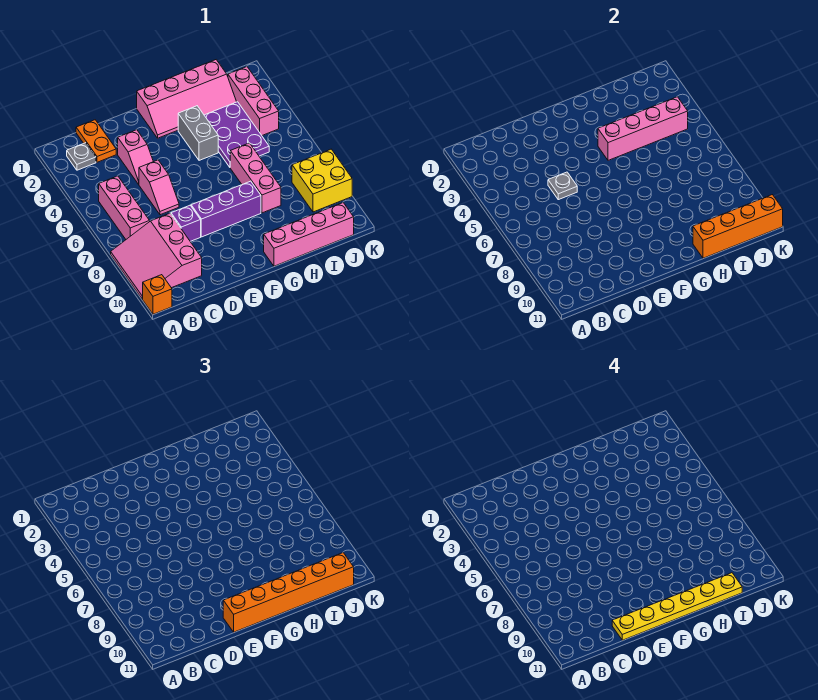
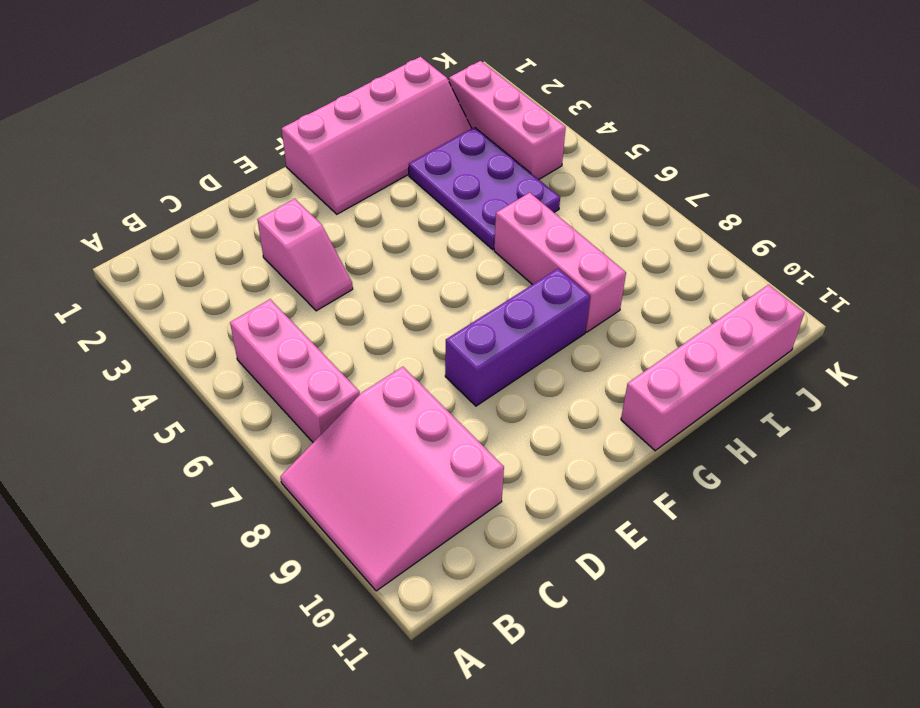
none -> orange 1x1 brick [143,275,172,314]
none -> grey 1x1 plate [67,143,96,170]
none -> orange 1x2 plate [76,120,116,162]

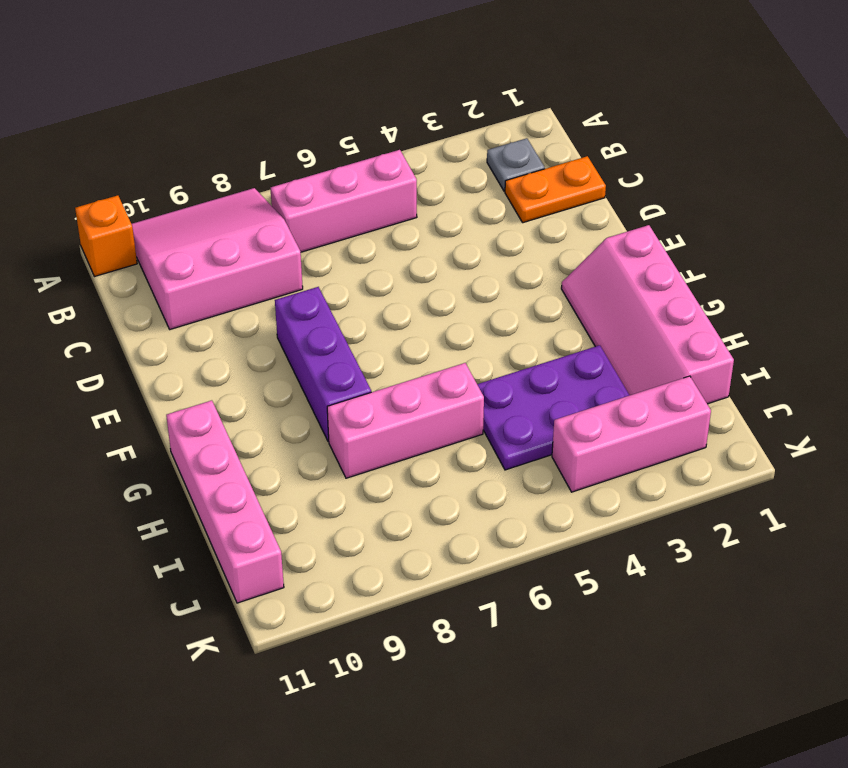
none -> pink 1x2 slope [118,130,153,184]
none -> pink 1x2 slope [139,160,179,215]
none -> purple 1x1 brick [171,205,201,241]

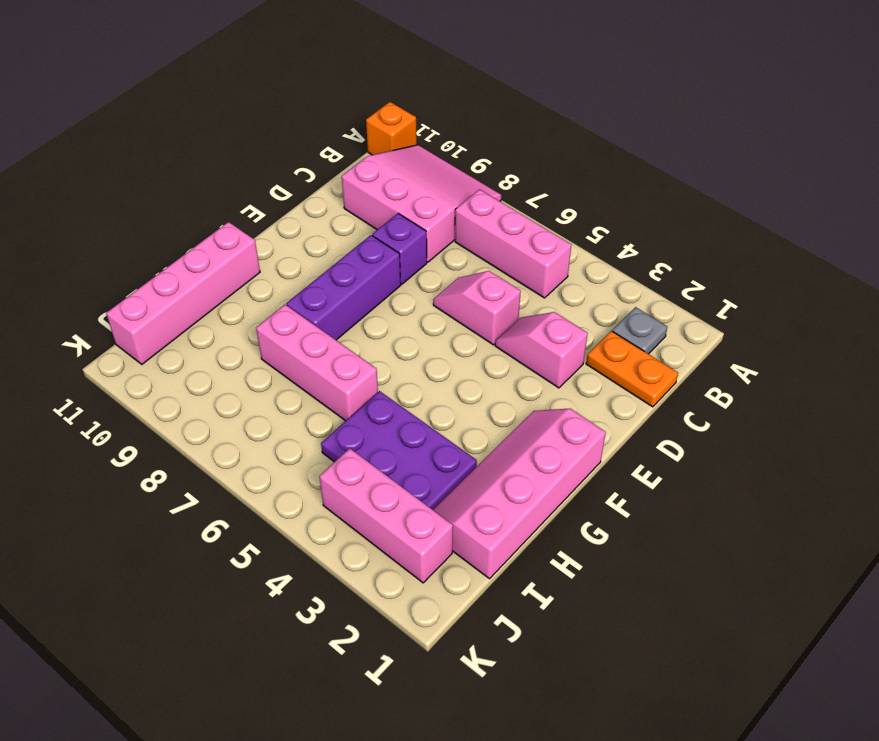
none -> grey 1x2 brick [178,106,218,160]
none -> yellow 2x2 brick [292,149,352,212]
none -> grey 1x1 plate [548,172,577,200]

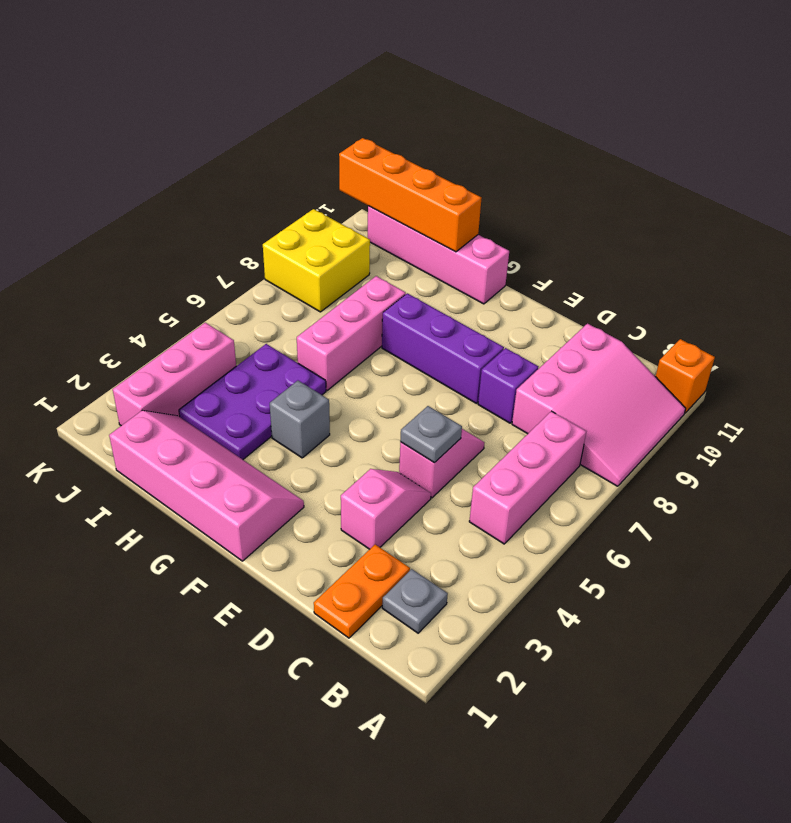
grey 1x1 brick [270,381,330,458] -> grey 1x2 brick [178,106,218,160]
none -> pink 1x4 brick [598,97,688,160]
none -> orange 1x6 brick [223,553,354,632]
none -> yellow 1x6 plate [612,573,742,640]

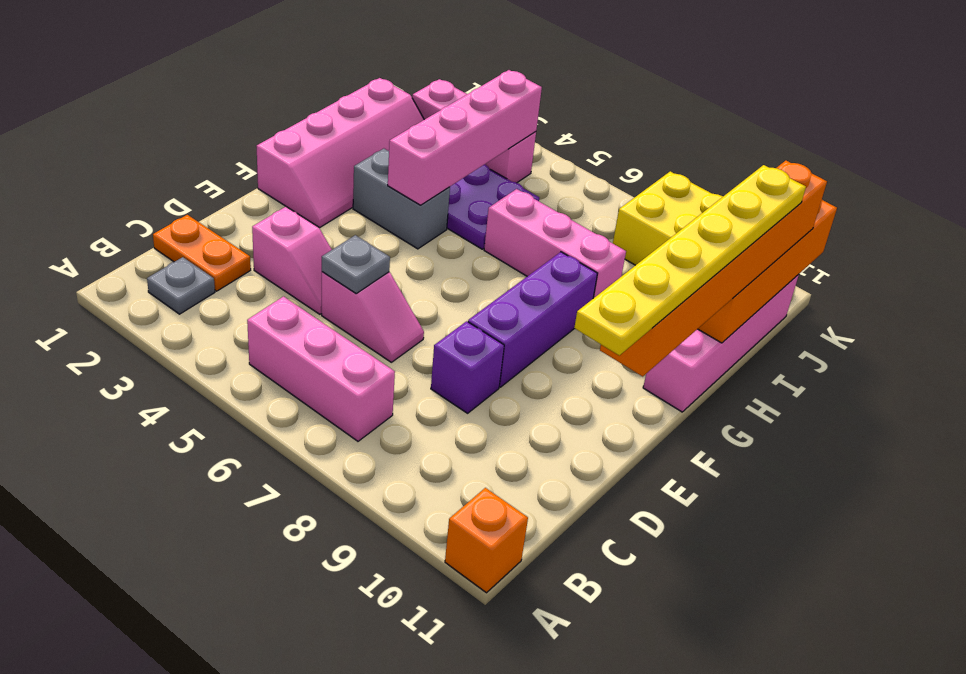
none -> pink 3x3 slope [111,213,202,299]

